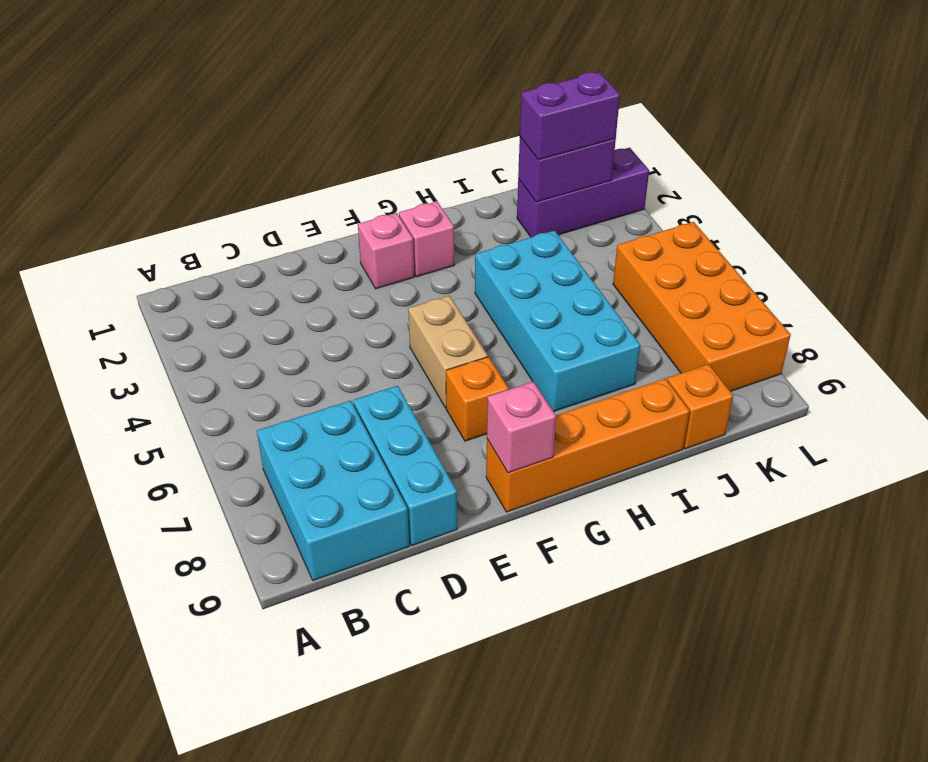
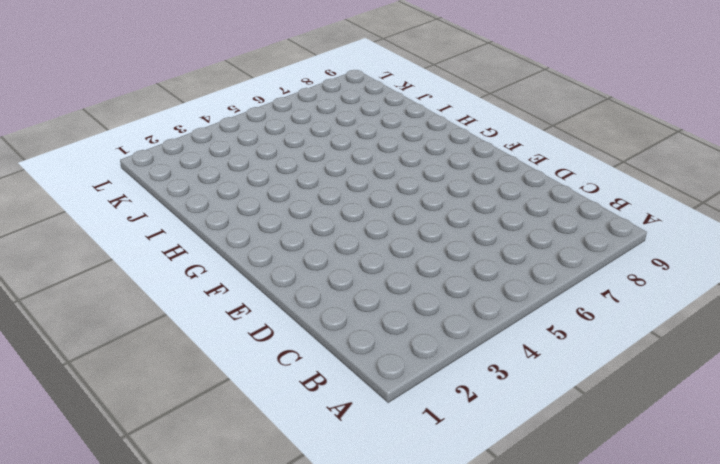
none -> cyan 2x3 brick [257,401,409,581]
none -> cyan 1x3 brick [353,386,457,546]
none -> pink 1x1 brick [358,213,414,289]

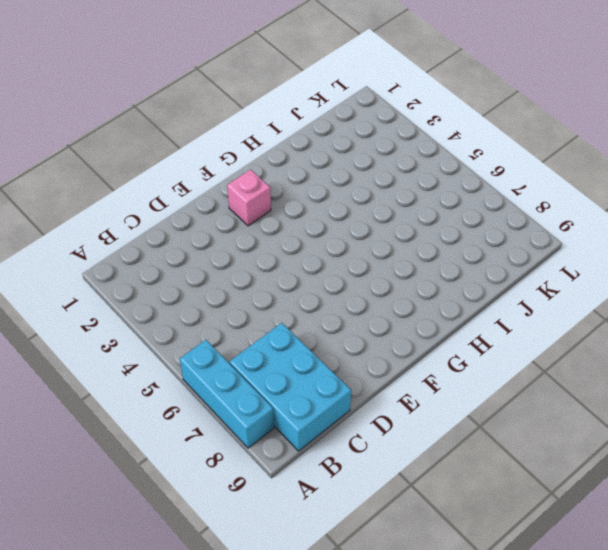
cyan 1x3 brick [180,340,274,448] -> cyan 1x3 brick moved to [353,386,457,546]
none -> tan 1x2 brick [408,296,488,408]
none -> orange 1x1 brick [446,357,508,441]
none -> orange 1x4 brick [486,379,690,512]

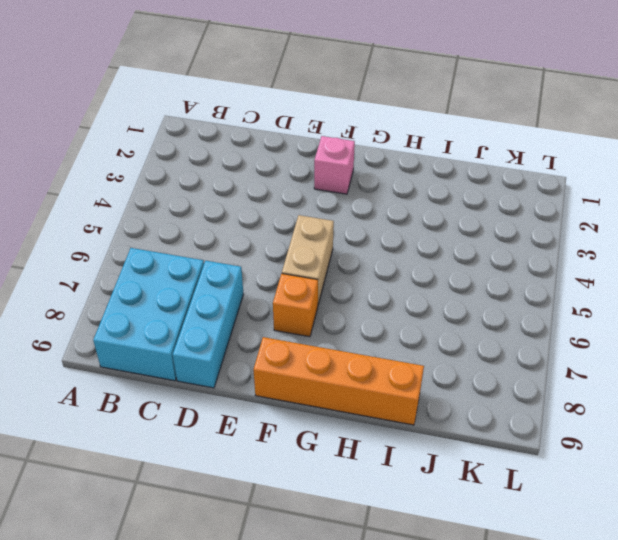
none -> pink 1x1 brick [399,202,454,277]
none -> cyan 2x4 brick [475,231,640,412]
none -> purple 1x3 brick [517,148,649,237]

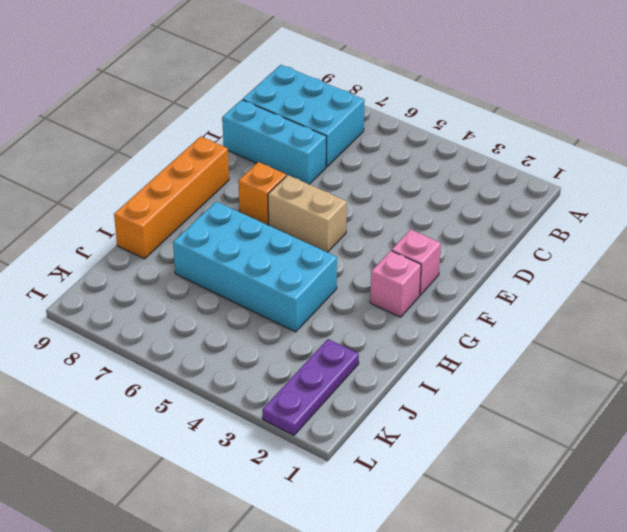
purple 1x3 plate [262,339,359,435] -> purple 1x3 brick [517,148,649,237]
none -> orange 1x1 brick [667,364,733,449]
none -> orange 2x4 brick [613,222,791,391]
none -> pink 1x1 brick [487,381,556,473]

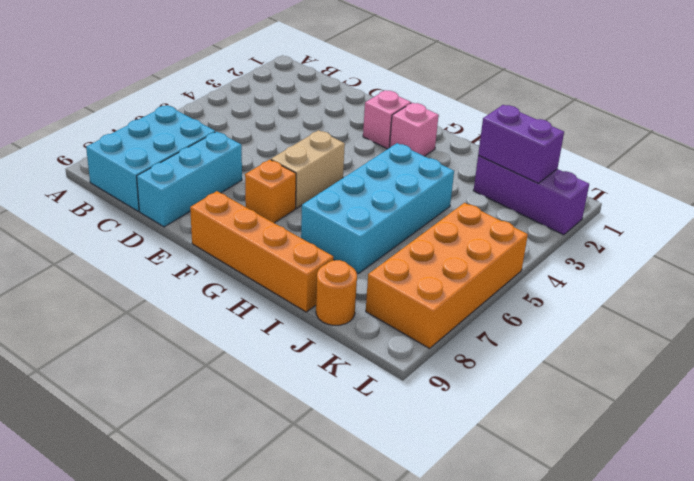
orange 1x1 round brick [316,260,357,325] -> orange 1x1 brick [667,364,733,449]
none -> pink 1x1 brick [487,381,556,473]
none -> purple 1x2 brick [520,72,620,160]

